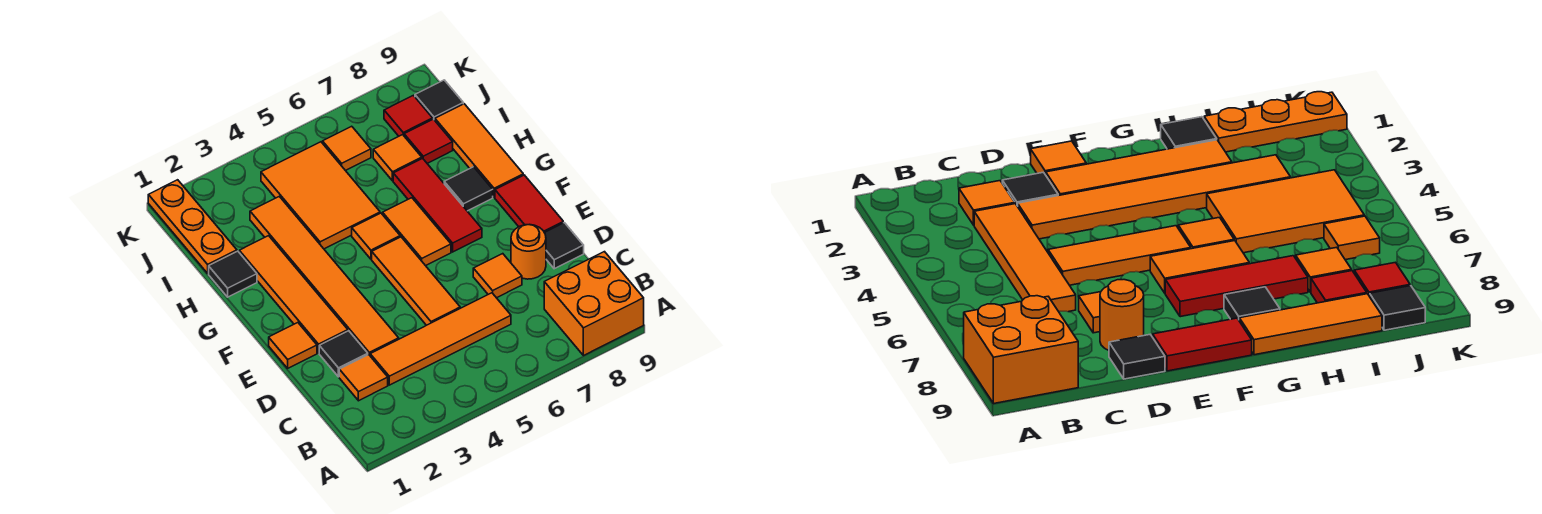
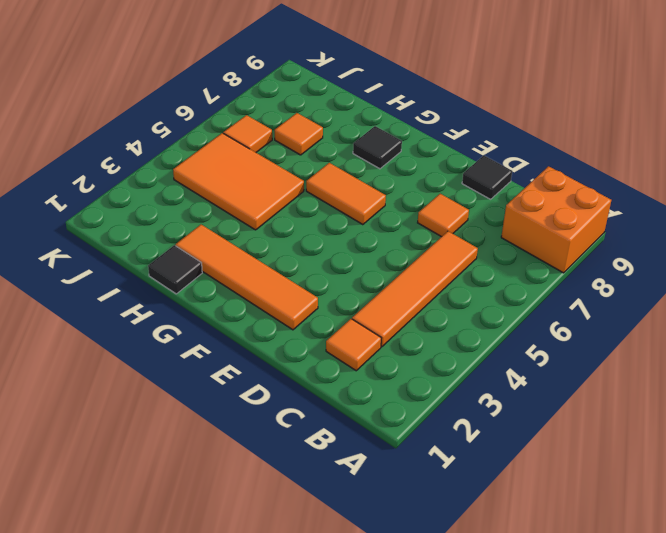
none -> black 1x1 tile [319,331,368,377]
none -> orange 1x6 tile [250,196,399,355]
none -> orange 1x3 tile [372,237,460,325]

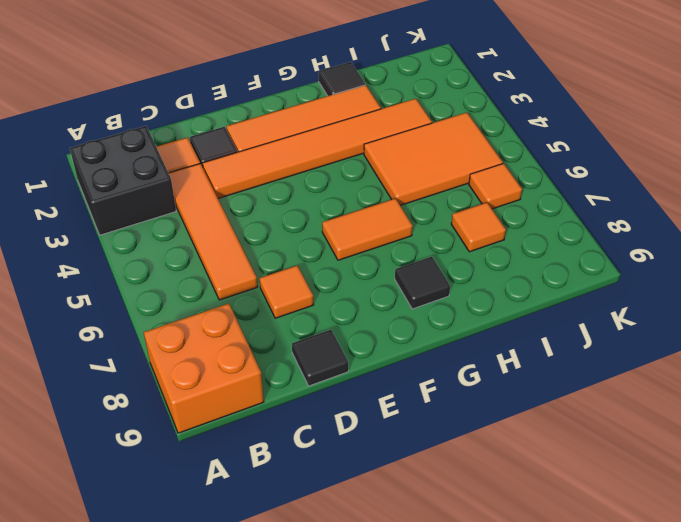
black 2x2 brick [70,126,176,235] -> none
none -> orange 1x3 tile [372,237,460,325]
none -> orange 1x1 round brick [511,225,546,279]
none -> orange 1x1 tile [269,323,317,368]

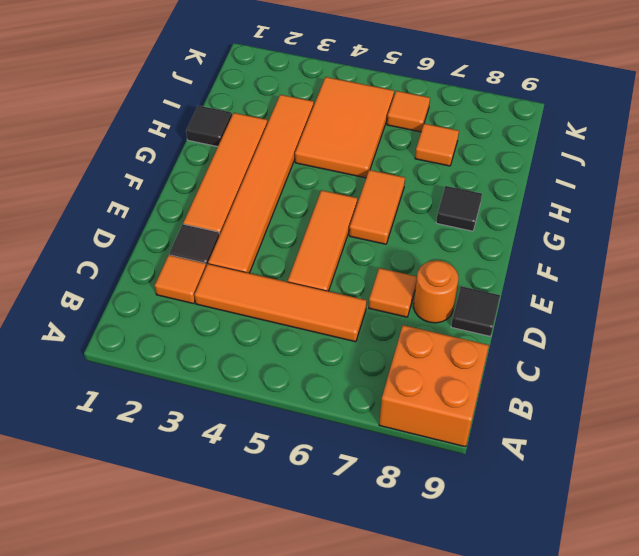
none -> orange 1x1 tile [269,323,317,368]
none -> red 1x2 tile [495,175,563,233]
none -> red 1x3 tile [393,158,482,252]

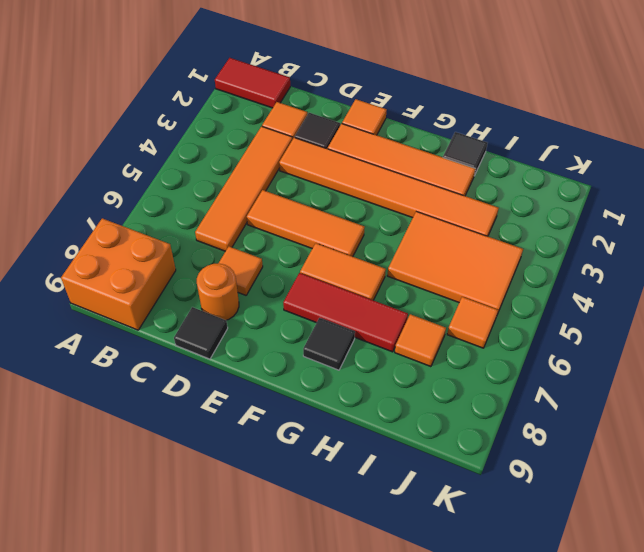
red 1x2 tile [215,58,290,108] -> red 1x2 tile moved to [495,175,563,233]
none -> orange 1x1 tile [352,213,400,259]
none -> orange 1x3 tile [435,104,523,197]
none -> orange 1x3 plate [148,180,237,273]

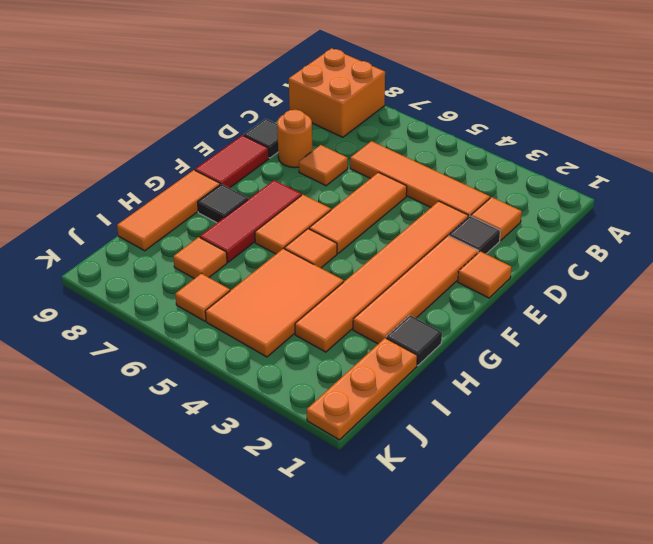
none -> red 1x1 tile [404,119,453,163]
none -> red 1x1 tile [384,95,433,136]
none -> black 1x1 tile [415,80,463,120]

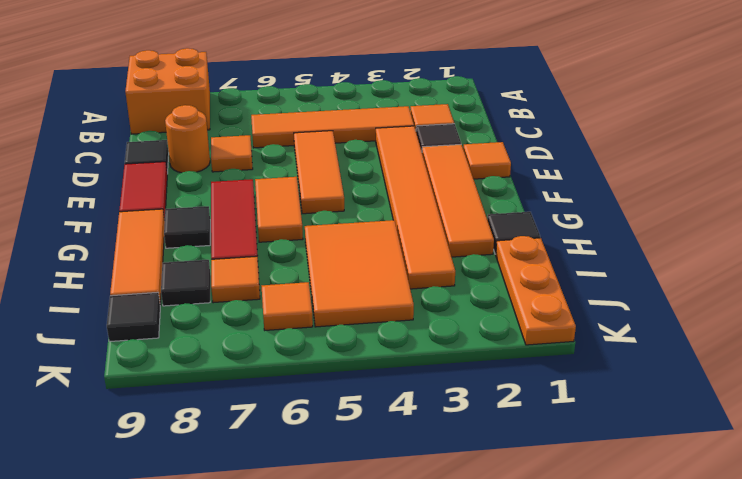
black 1x1 tile [161,260,210,306] -> red 1x1 tile [404,119,453,163]
none -> orange 1x1 tile [352,213,400,259]
none -> red 1x1 tile [384,95,433,136]

